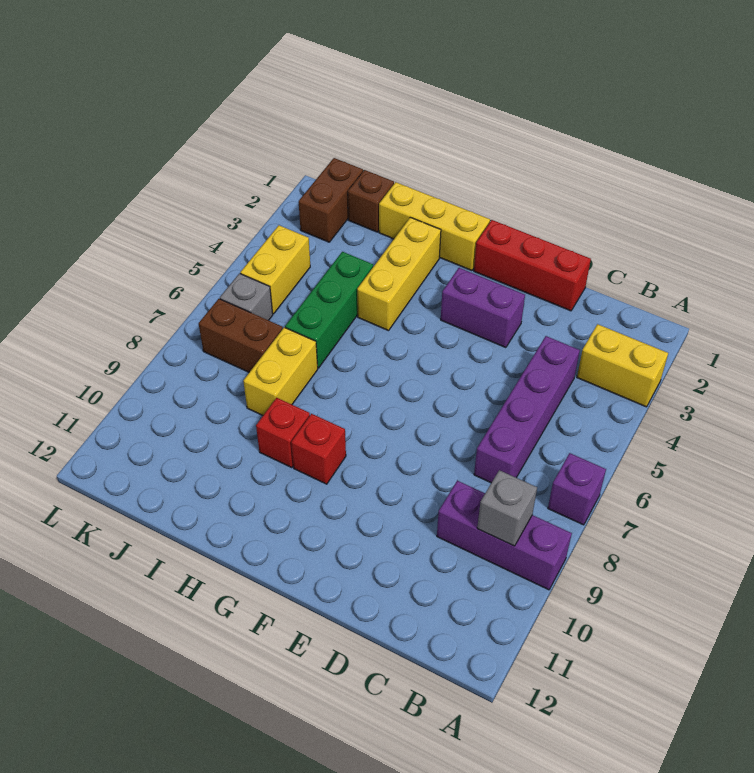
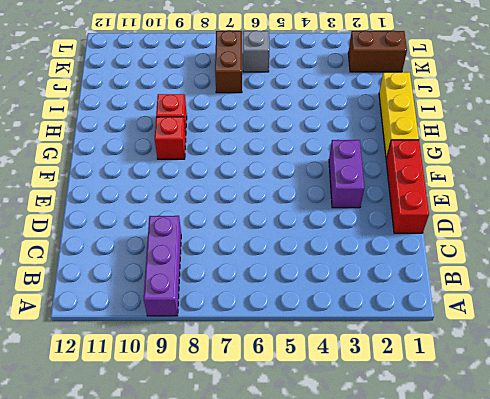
none -> yellow 1x2 brick [577,324,668,407]
none -> purple 1x1 brick [548,453,606,525]
none -> purple 1x4 brick [474,336,580,483]

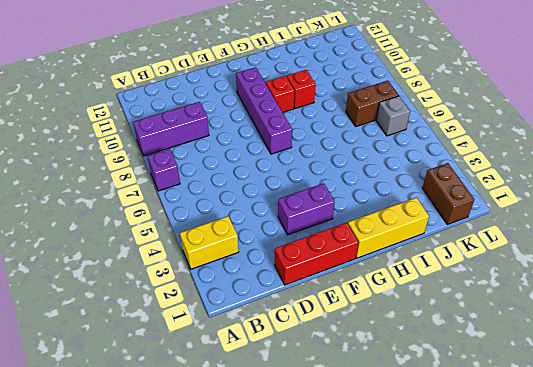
purple 1x4 brick [236,67,292,154] -> purple 1x4 brick moved to [474,336,580,483]
none -> yellow 1x3 brick [357,217,441,331]
none -> green 1x3 brick [285,252,373,368]
none -> yellow 1x2 brick [243,327,318,415]

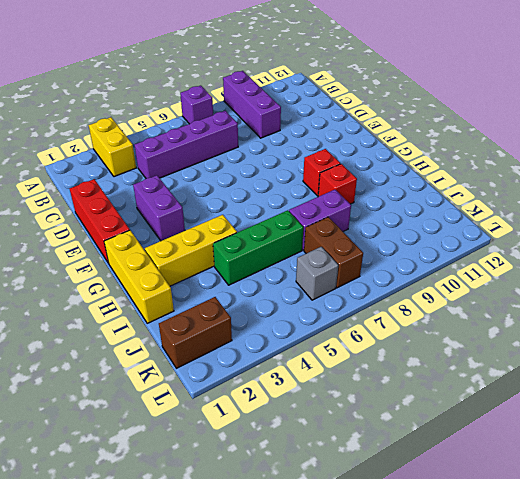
purple 1x2 brick [289,190,351,250] -> yellow 1x2 brick [243,327,318,415]
none -> brown 1x1 brick [348,170,394,232]
none -> yellow 1x2 brick [240,225,310,314]
none -> grey 1x1 brick [477,470,537,546]

